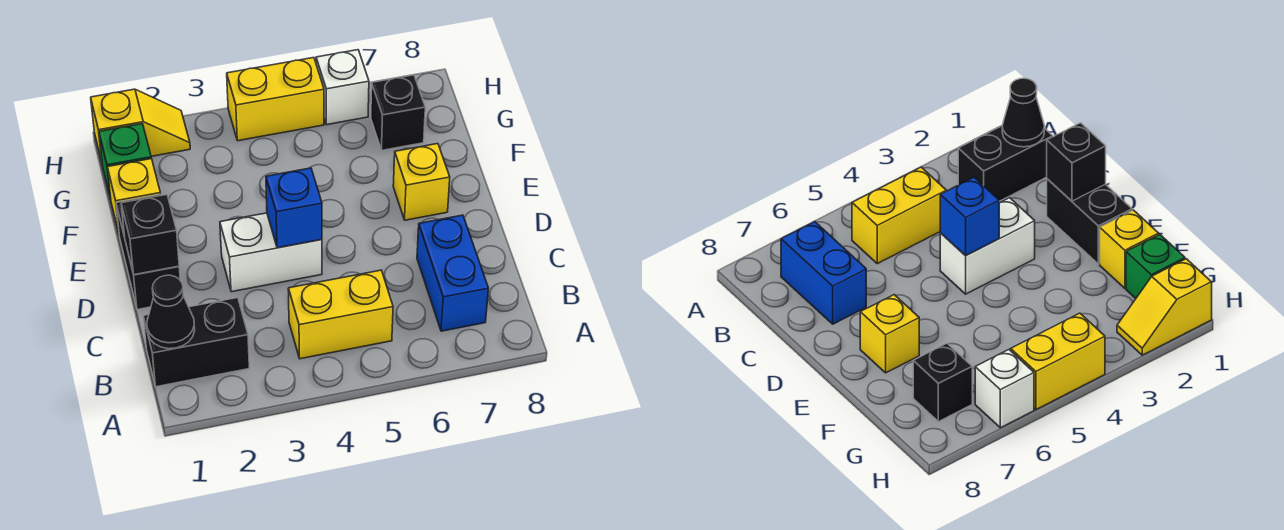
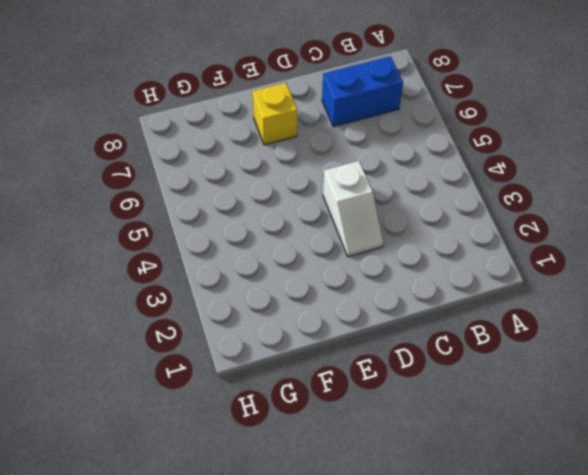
white 1x2 slope [323,161,383,257] -> white 1x2 brick [220,213,322,292]
none -> black 1x2 brick [143,298,249,387]
none -> yellow 1x2 brick [288,270,393,359]
none -> black 1x2 brick [116,194,180,310]

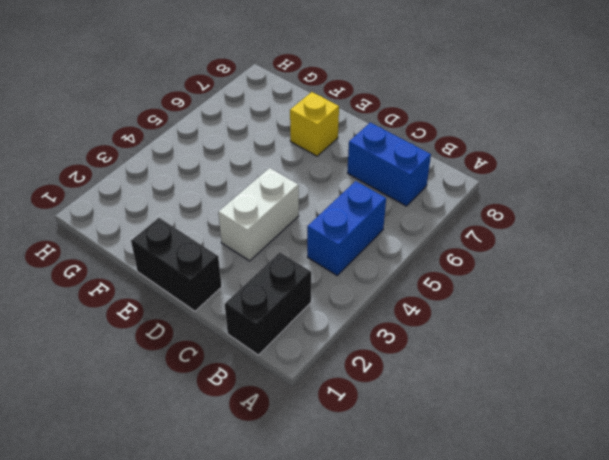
blue 1x2 brick [307,181,386,275] -> yellow 1x2 brick [288,270,393,359]
none -> yellow 1x1 brick [107,159,160,233]
none -> green 1x1 brick [99,124,151,198]
none -> black 1x1 brick [371,75,425,150]

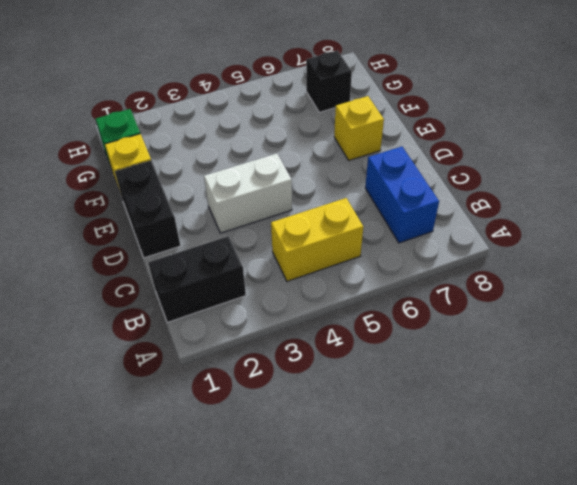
none -> yellow 1x2 slope [91,89,190,162]
none -> yellow 1x2 brick [227,58,324,141]
none -> white 1x1 brick [316,50,369,125]

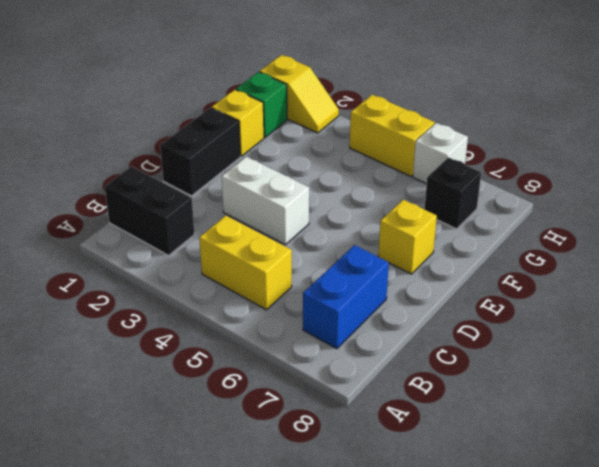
none -> black 1x1 cone [147,275,195,349]
none -> black 1x1 brick [121,195,179,275]
none -> blue 1x1 brick [266,168,322,248]

